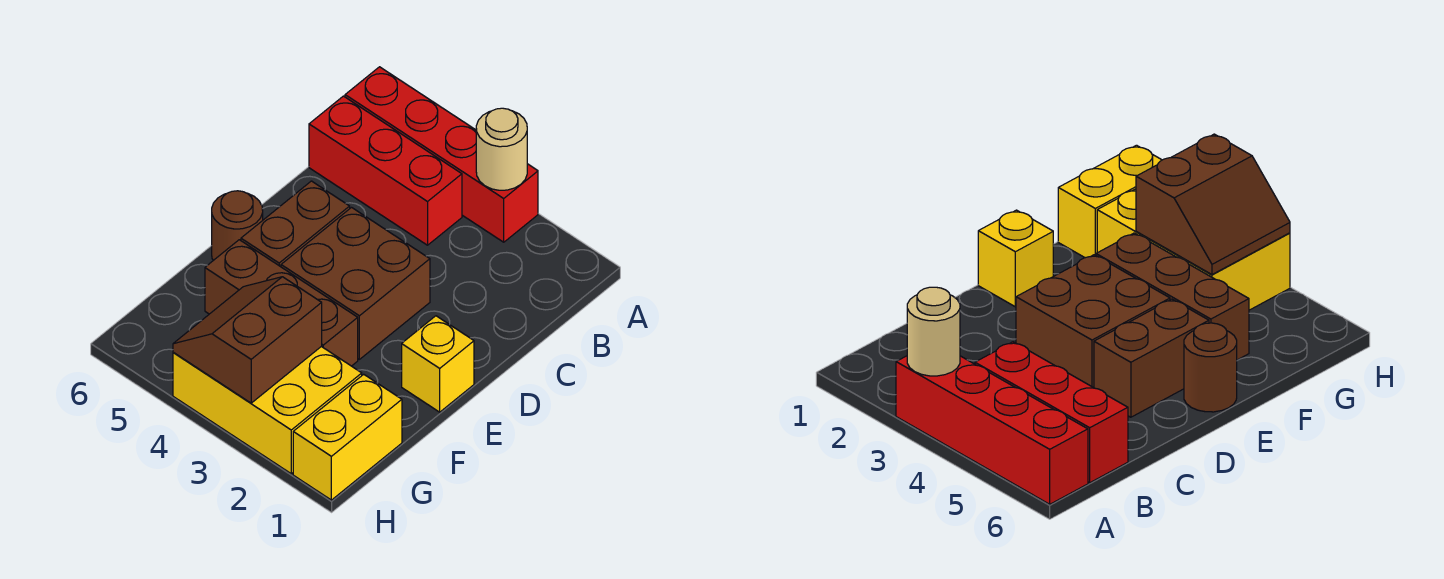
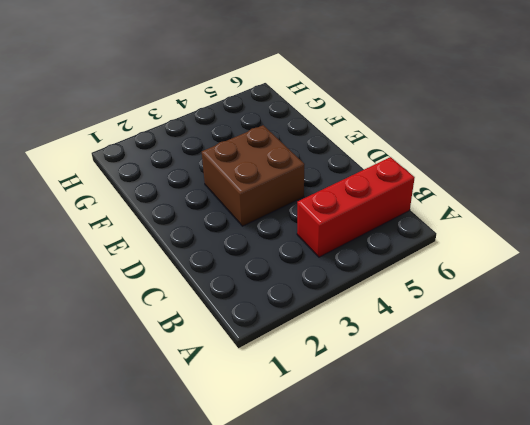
none -> red 1x4 brick [345,67,538,242]
none -> brown 1x2 brick [241,181,350,267]

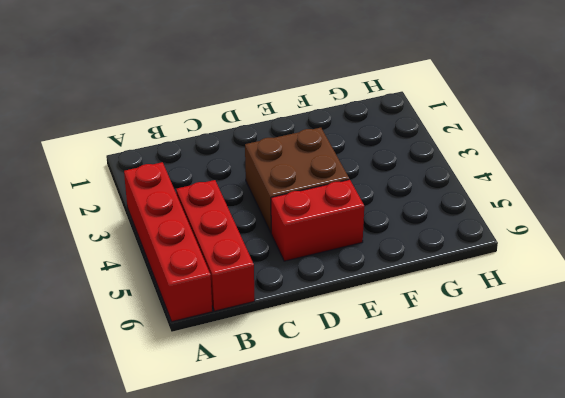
red 1x2 brick [271,179,364,261] -> brown 1x2 brick [241,181,350,267]
none -> yellow 1x1 brick [402,316,474,412]
none -> brown 1x1 round brick [212,191,263,260]

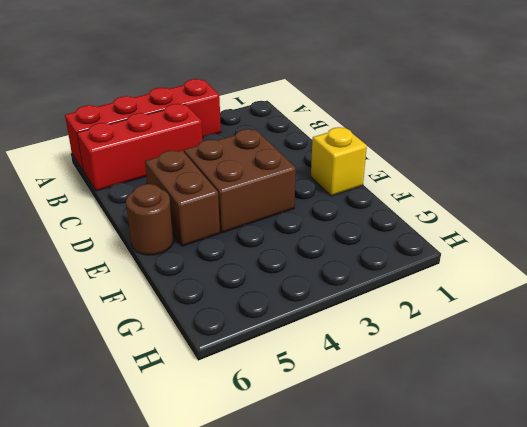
none -> brown 1x3 brick [205,240,358,366]
none -> yellow 1x2 brick [293,374,402,500]

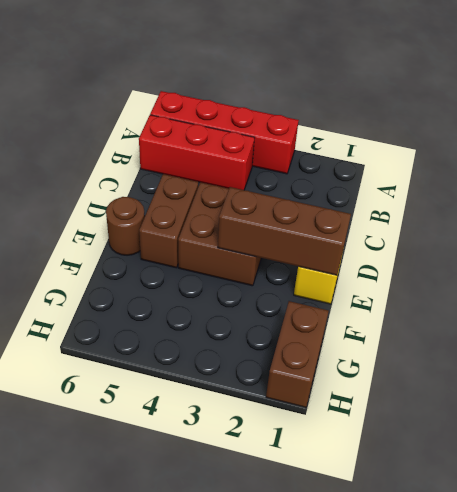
brown 1x3 brick [218,187,351,275] -> brown 1x3 brick moved to [205,240,358,366]
brown 1x2 brick [266,301,329,407] -> yellow 1x2 brick [293,374,402,500]
none -> yellow 2x3 brick [173,347,362,474]
none -> tan 1x1 round brick [476,108,527,190]

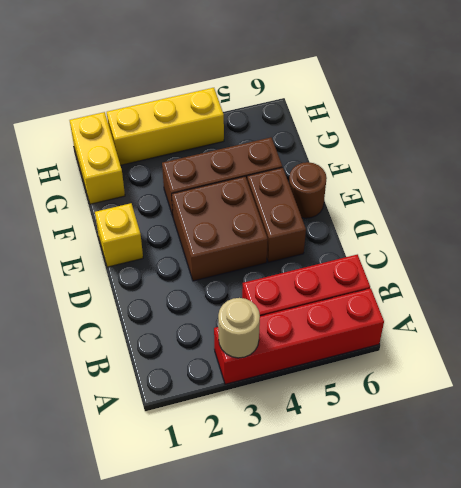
yellow 1x3 brick [107,88,224,165] -> yellow 2x3 brick [173,347,362,474]
none -> brown 2x2 slope [173,277,322,403]

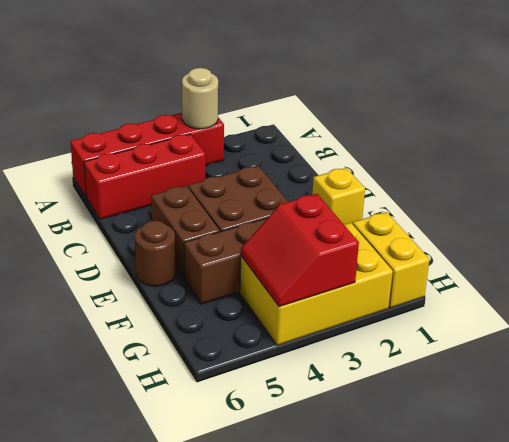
red 2x2 slope [241,194,359,307] -> brown 2x2 slope [173,277,322,403]

